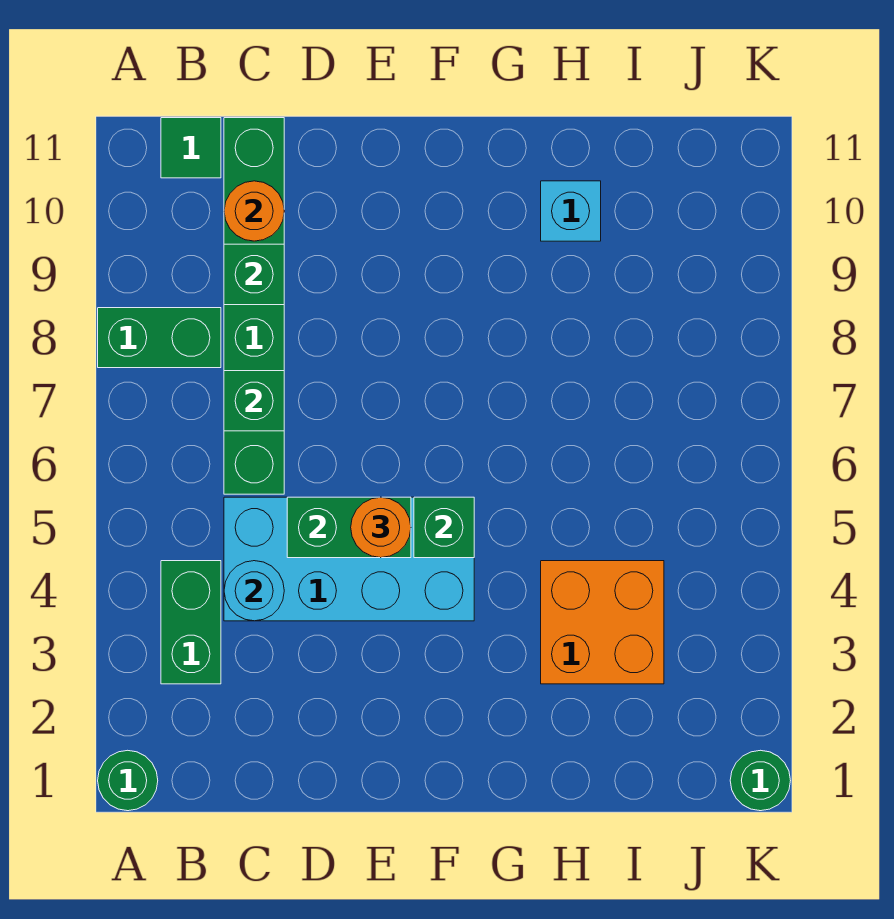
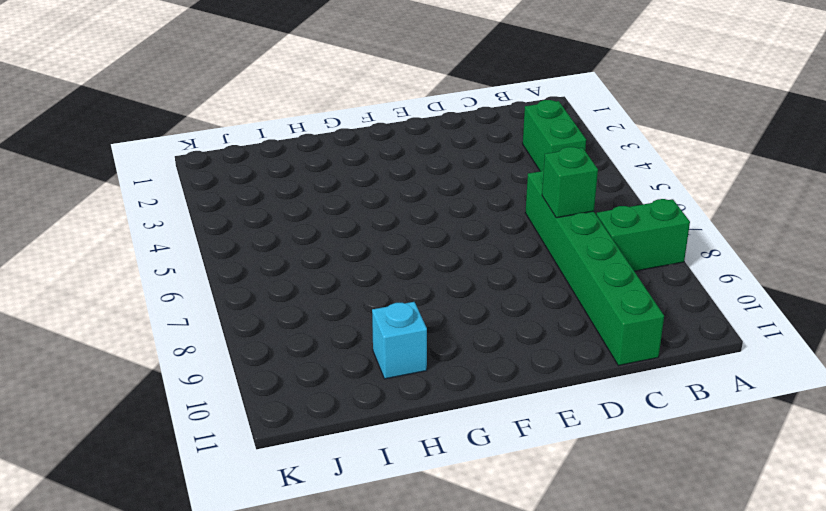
none -> green 1x1 round brick [98,750,158,811]
none -> green 1x1 tile [161,118,221,178]
none -> cyan 2x4 brick [224,497,474,621]

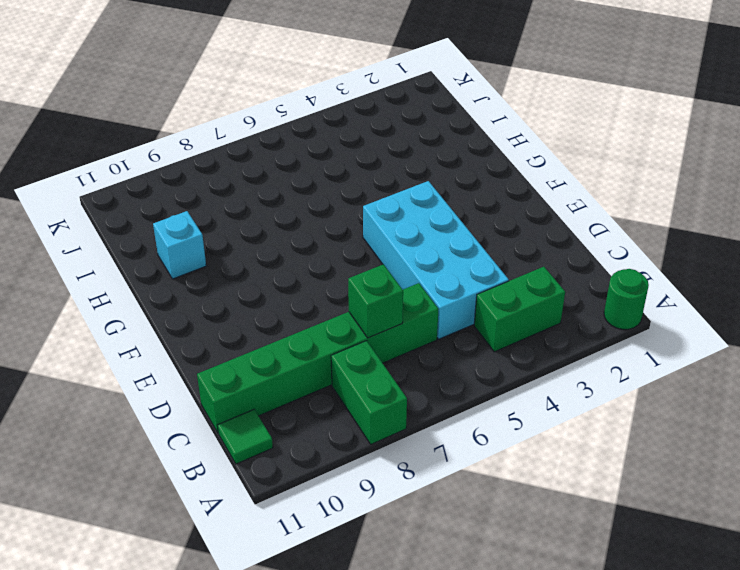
none -> orange 2x2 brick [541,561,664,684]
none -> green 1x1 round brick [730,750,791,811]
none -> cyan 1x1 round brick [224,561,284,621]

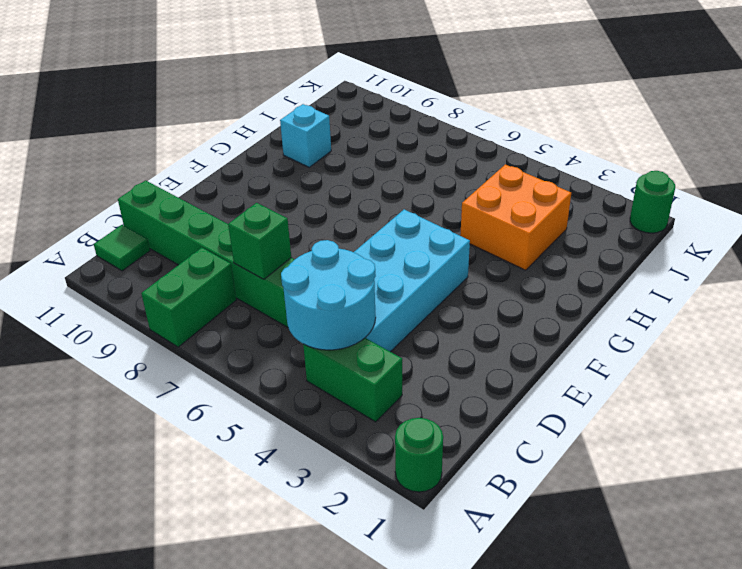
cyan 2x2 round brick [281,240,376,350] -> cyan 1x1 round brick [224,561,284,621]
none -> green 1x1 brick [224,244,284,305]
none -> orange 1x1 round brick [224,181,284,241]
none -> green 1x2 brick [287,497,411,558]

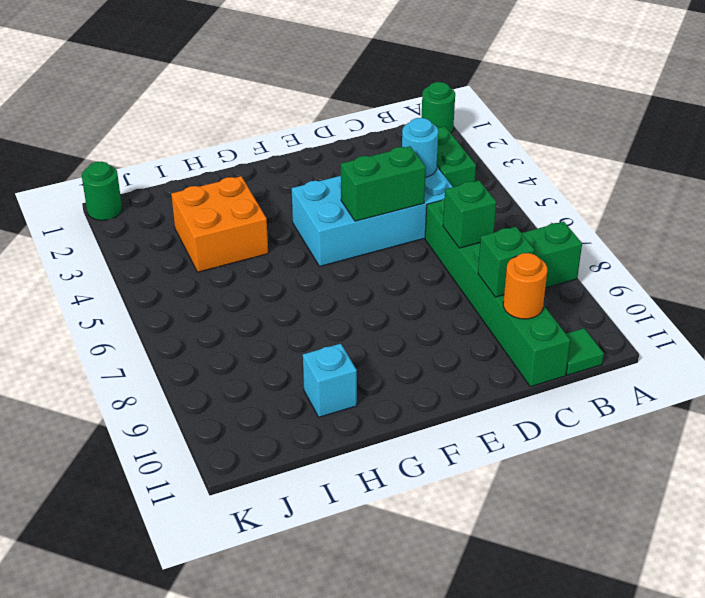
none -> green 1x1 brick [414,497,474,558]
none -> orange 1x1 round brick [351,497,411,558]

